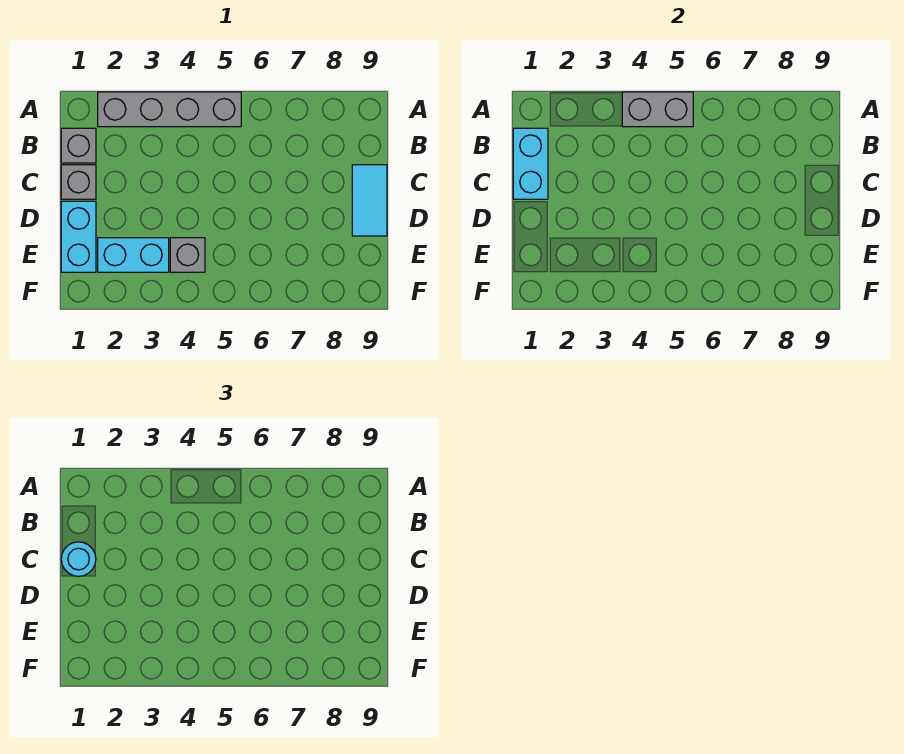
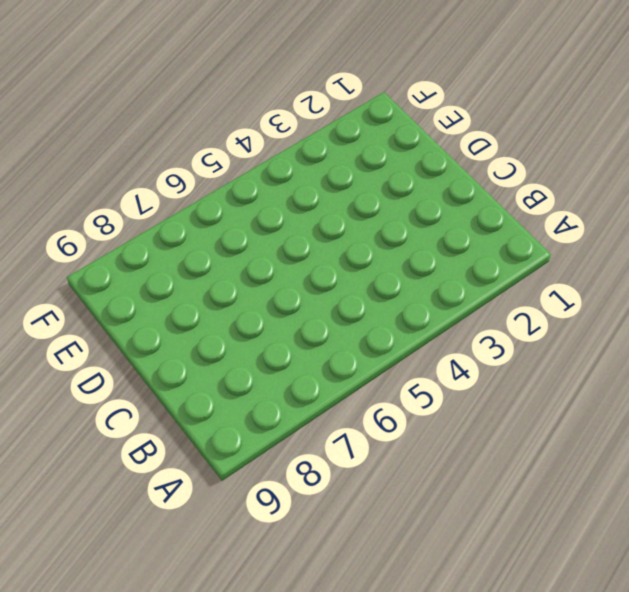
none -> grey 1x4 brick [98,92,241,127]
none -> grey 1x1 brick [61,128,96,163]

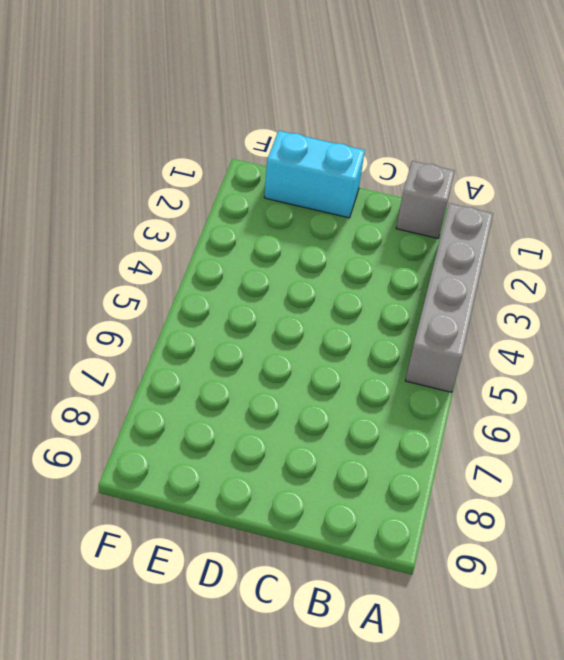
none -> grey 1x1 brick [61,165,96,199]
none -> cyan 1x2 tile [352,165,387,236]

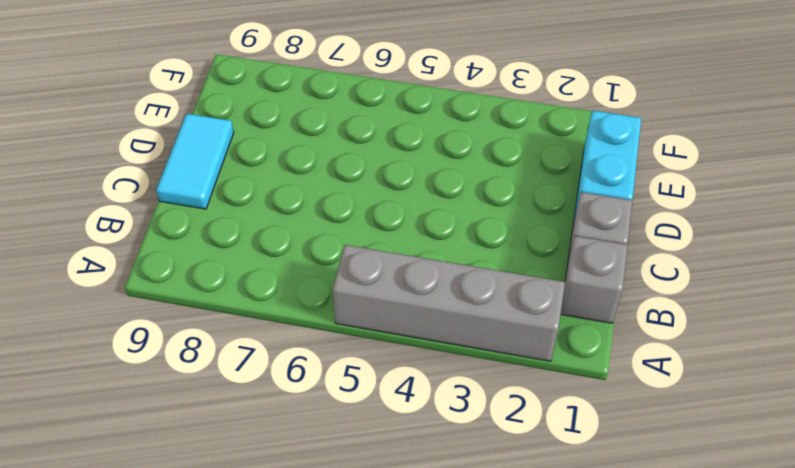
none -> cyan 1x2 brick [98,238,169,272]
none -> grey 1x1 brick [170,238,205,272]

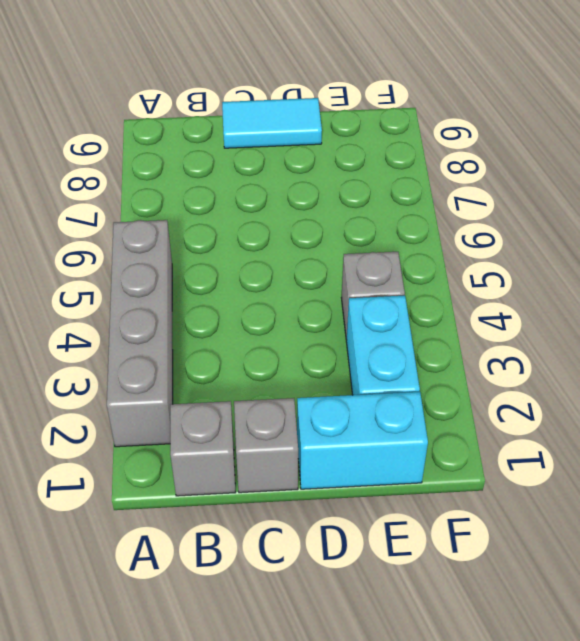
none -> grey 1x2 brick [622,92,693,127]
none -> cyan 1x2 brick [513,128,548,199]

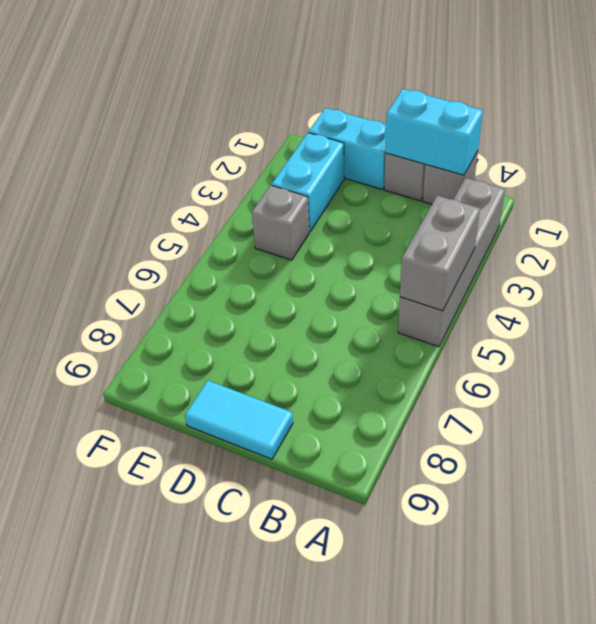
none -> cyan 1x1 round brick [61,542,96,576]

